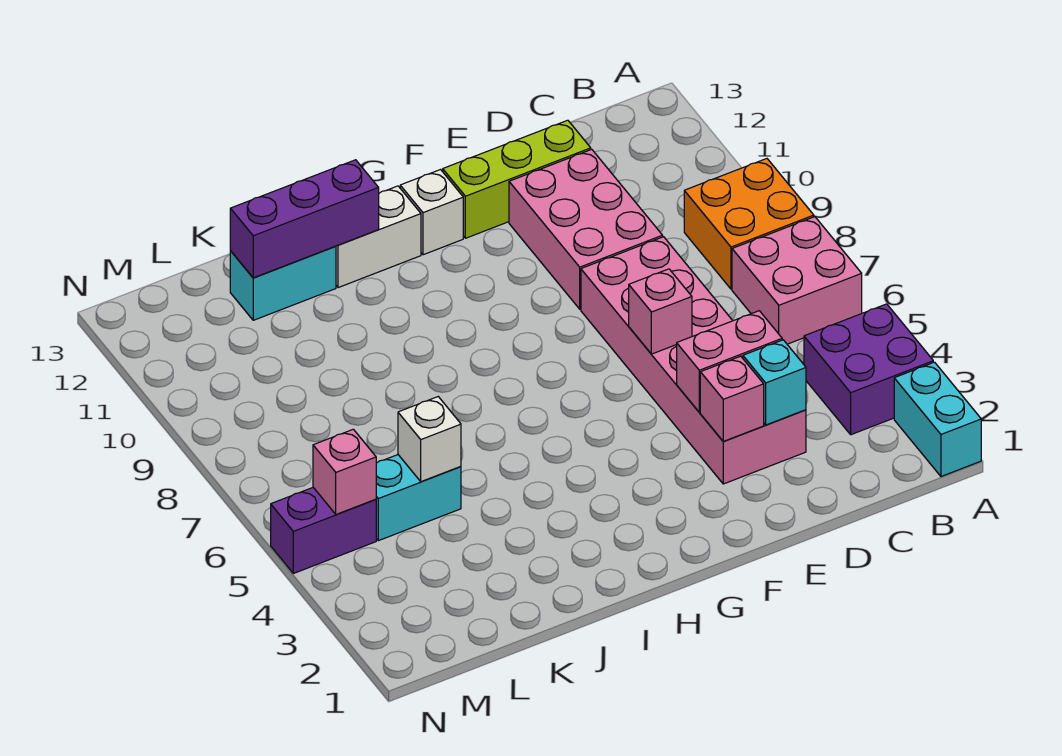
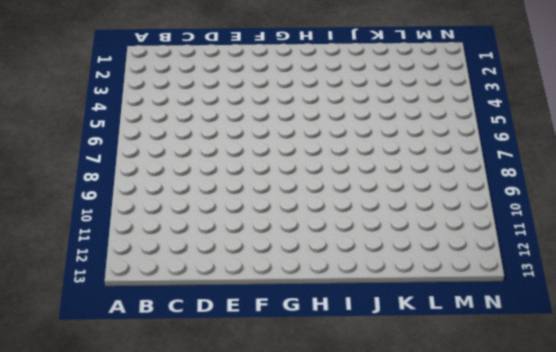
none -> cyan 1x2 brick [894,362,981,477]
none -> purple 2x2 brick [804,304,933,435]
none -> pink 2x2 brick [732,217,862,344]

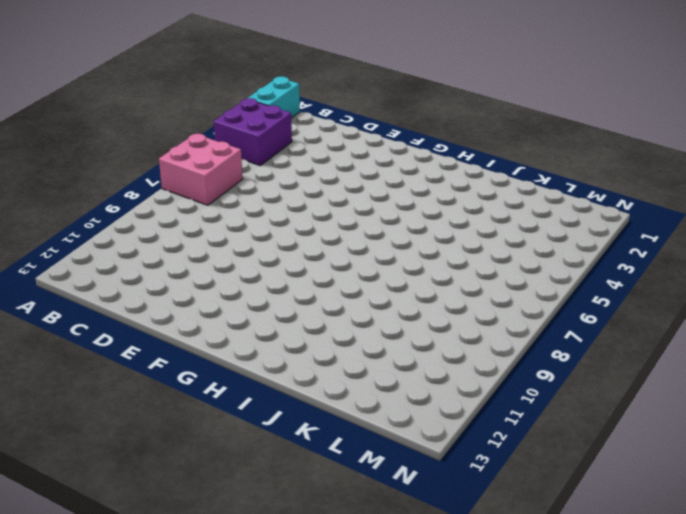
none -> orange 2x2 brick [684,159,814,289]
none -> pink 2x6 brick [581,237,806,484]
none -> pink 2x3 brick [509,149,663,309]

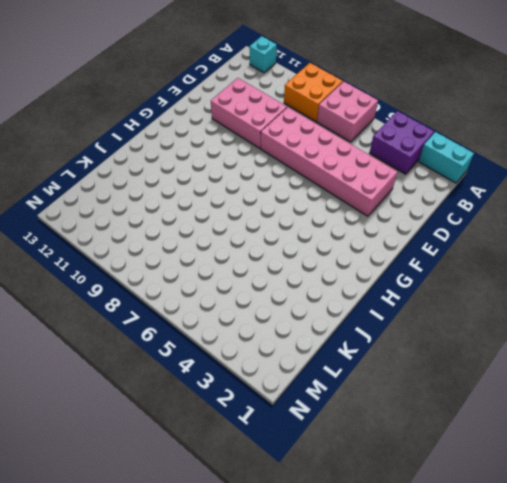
cyan 1x1 brick [249,36,277,73] -> cyan 1x1 brick moved to [743,340,806,425]
none -> lime 1x3 brick [443,120,591,238]
none -> white 1x1 brick [400,170,463,255]
none -> white 1x2 brick [336,186,421,288]

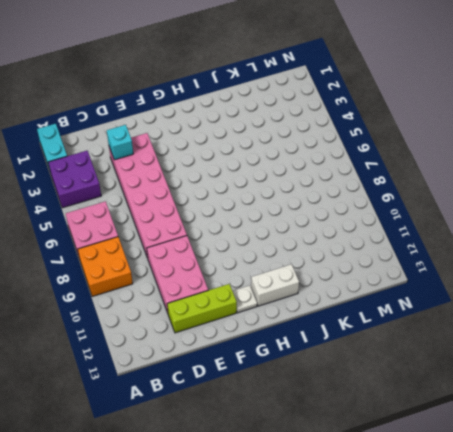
white 1x1 plate [233,285,257,313] -> white 1x1 brick [400,170,463,255]
none -> cyan 1x2 brick [230,246,336,320]
none -> cyan 1x2 brick [376,455,461,541]
none -> purple 1x2 brick [271,488,376,573]

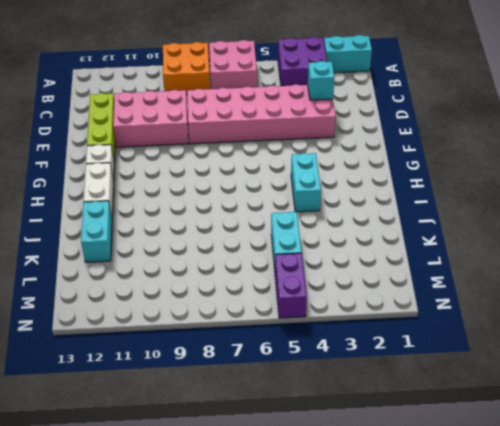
cyan 1x2 brick [291,153,321,212] -> none
none -> pink 1x2 brick [677,311,782,412]
none -> pink 1x1 brick [700,356,764,441]
none -> pink 1x1 brick [629,269,692,354]

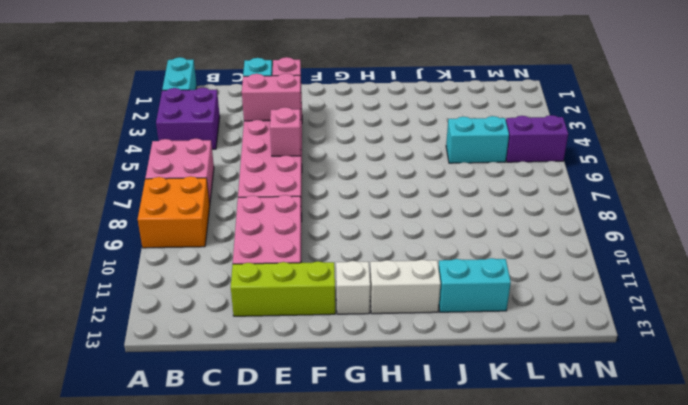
none -> purple 1x3 brick [230,160,379,278]
none -> white 1x1 brick [398,397,461,482]
none -> pink 1x1 brick [313,429,376,514]

